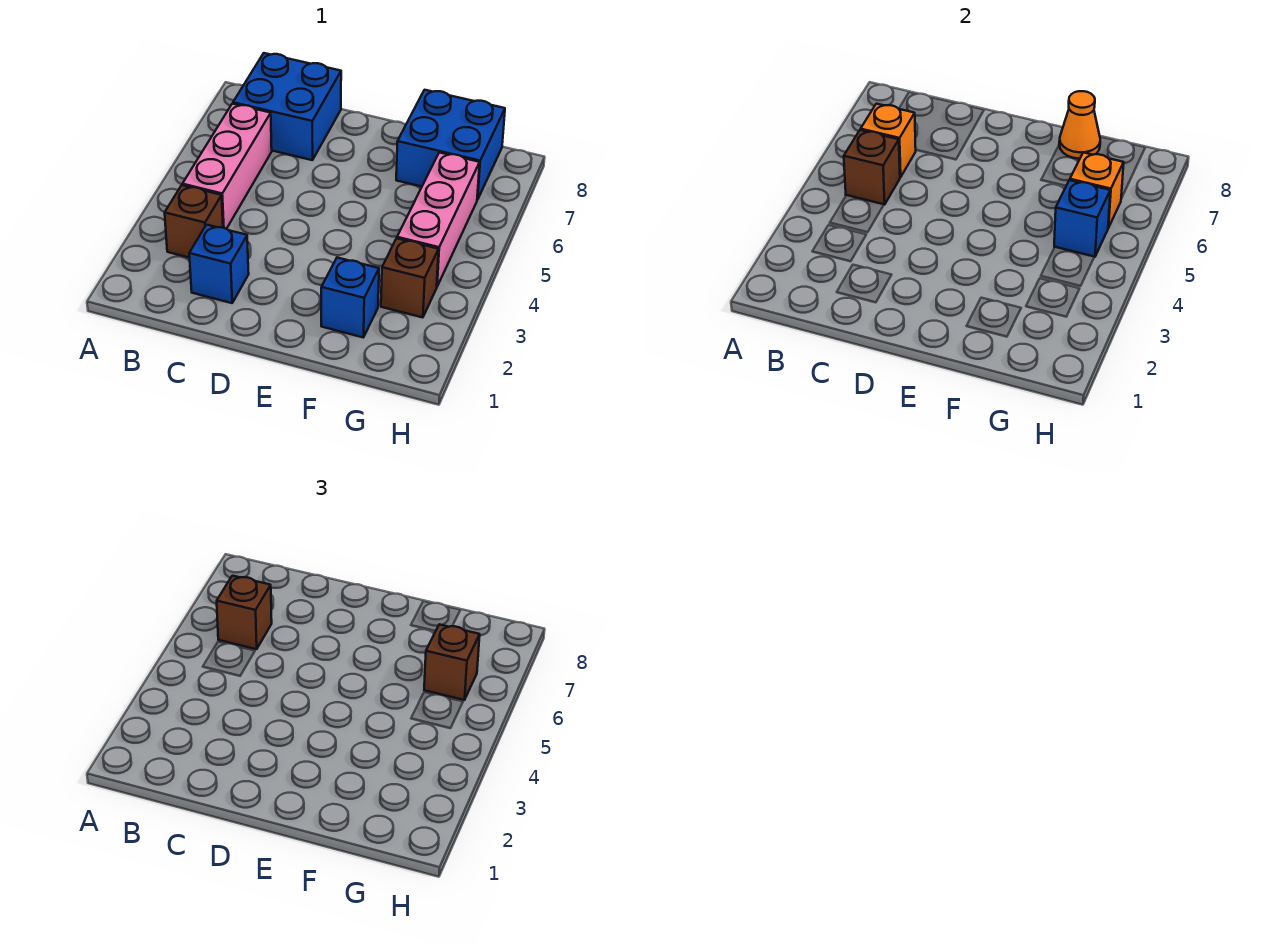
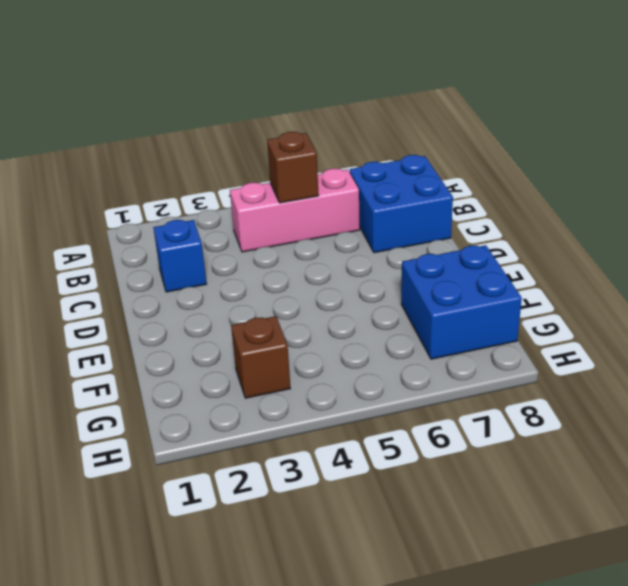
none -> brown 1x1 brick [165,185,223,258]
none -> blue 1x1 brick [321,258,379,337]
none -> pink 1x3 brick [397,152,480,286]

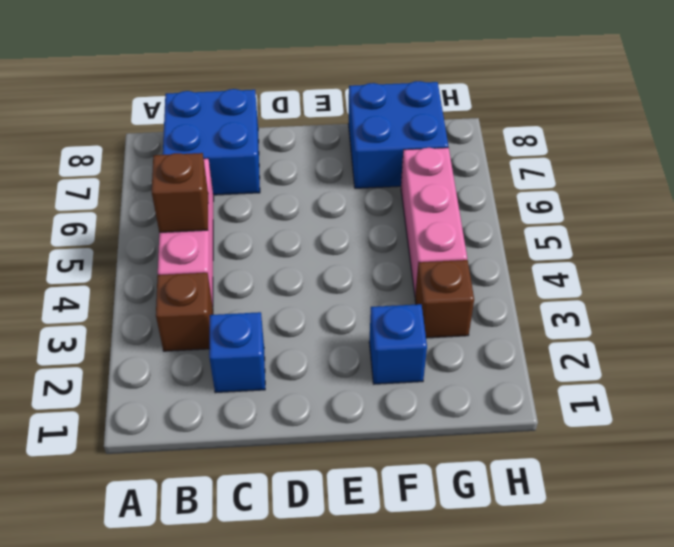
none -> orange 1x1 brick [861,104,916,177]
none -> orange 1x1 cone [1059,91,1100,159]
none -> blue 1x1 brick [1054,180,1110,257]

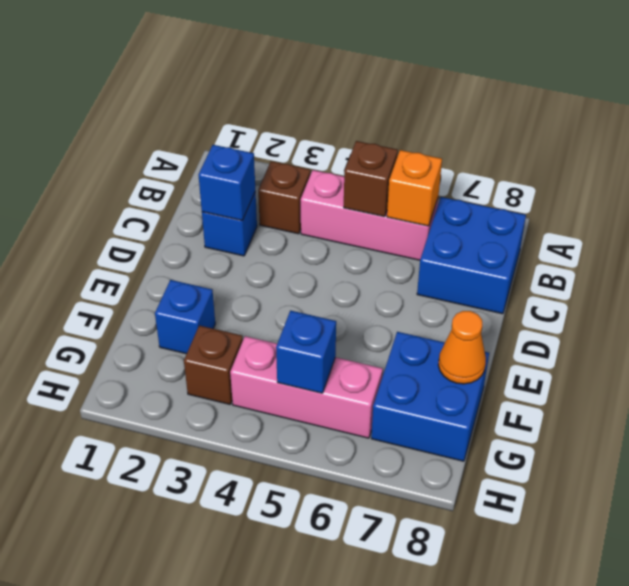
blue 1x1 brick [199,145,255,221] -> none
none -> orange 1x1 brick [1070,152,1124,228]
none -> brown 1x1 brick [217,576,272,649]
none -> brown 1x1 brick [424,624,480,700]

